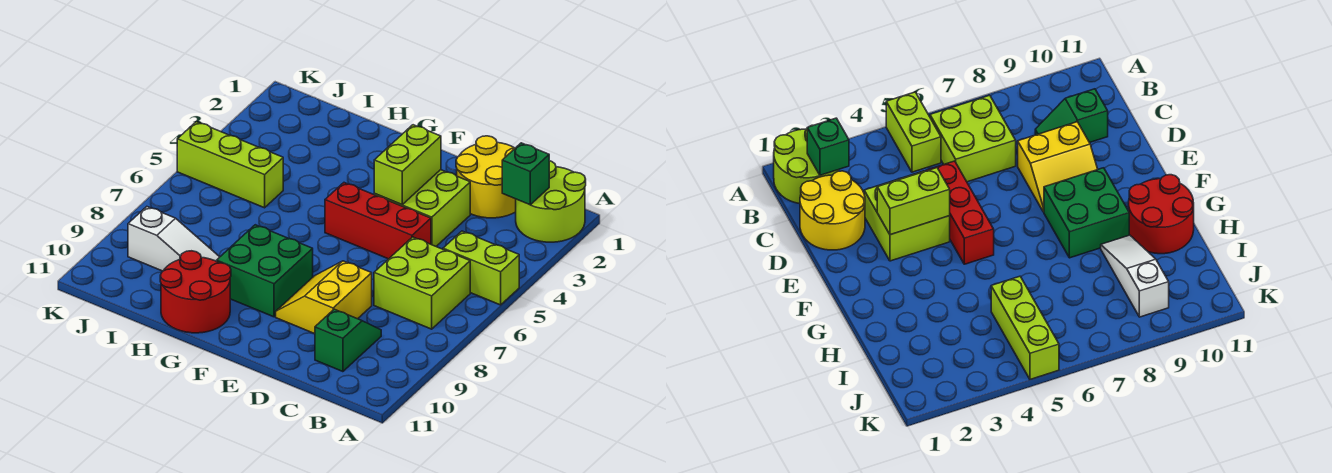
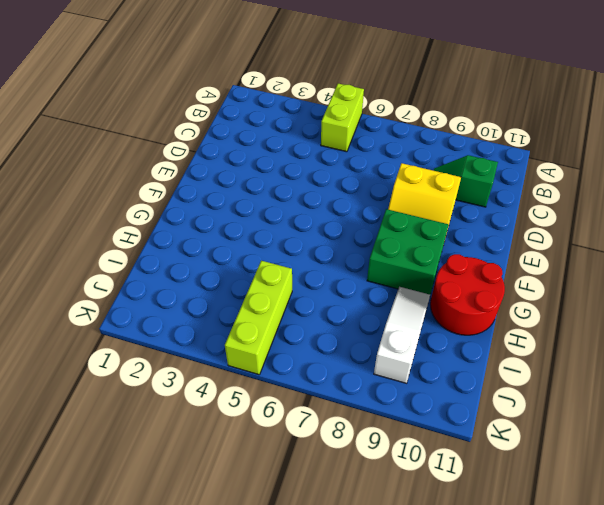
none -> lime 2x2 round brick [516,161,586,242]
none -> lime 2x2 brick [374,237,470,329]
none -> yellow 2x2 round brick [456,136,516,218]

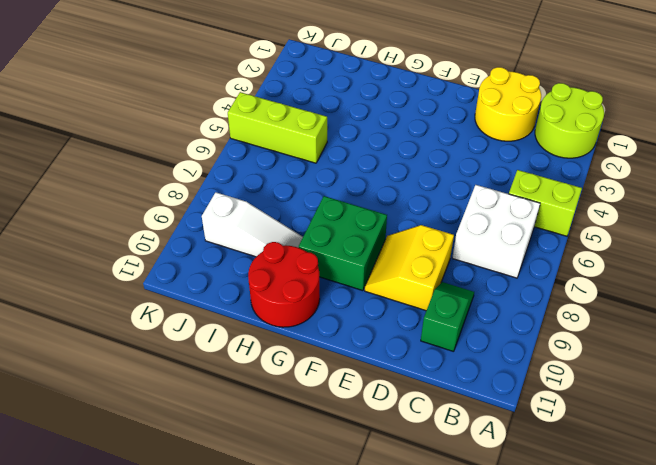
white 2x2 brick [452,185,540,278] -> lime 2x2 brick [374,237,470,329]
none -> lime 2x2 brick [374,170,470,246]
none -> red 1x3 brick [325,183,431,259]
none -> green 1x1 brick [502,143,549,205]

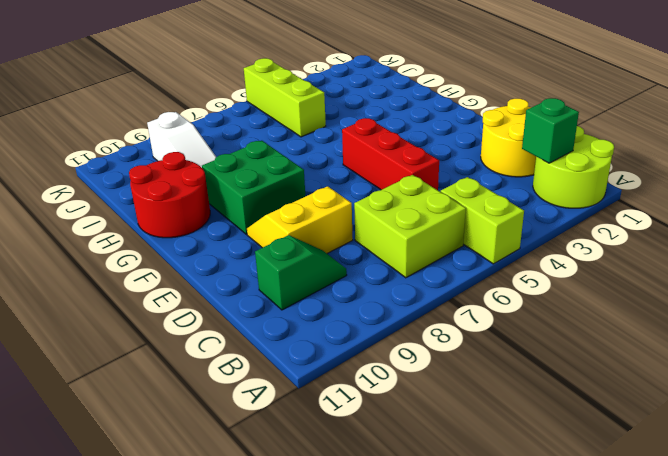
none -> lime 2x2 brick [374,170,470,246]
none -> lime 1x2 brick [374,125,441,205]

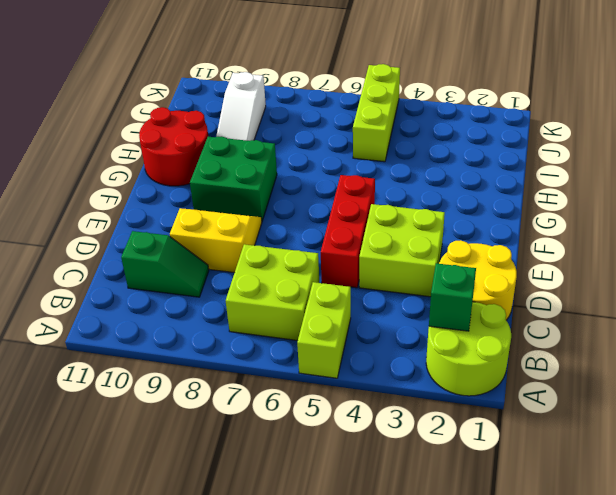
none -> lime 1x2 brick [374,125,441,205]

